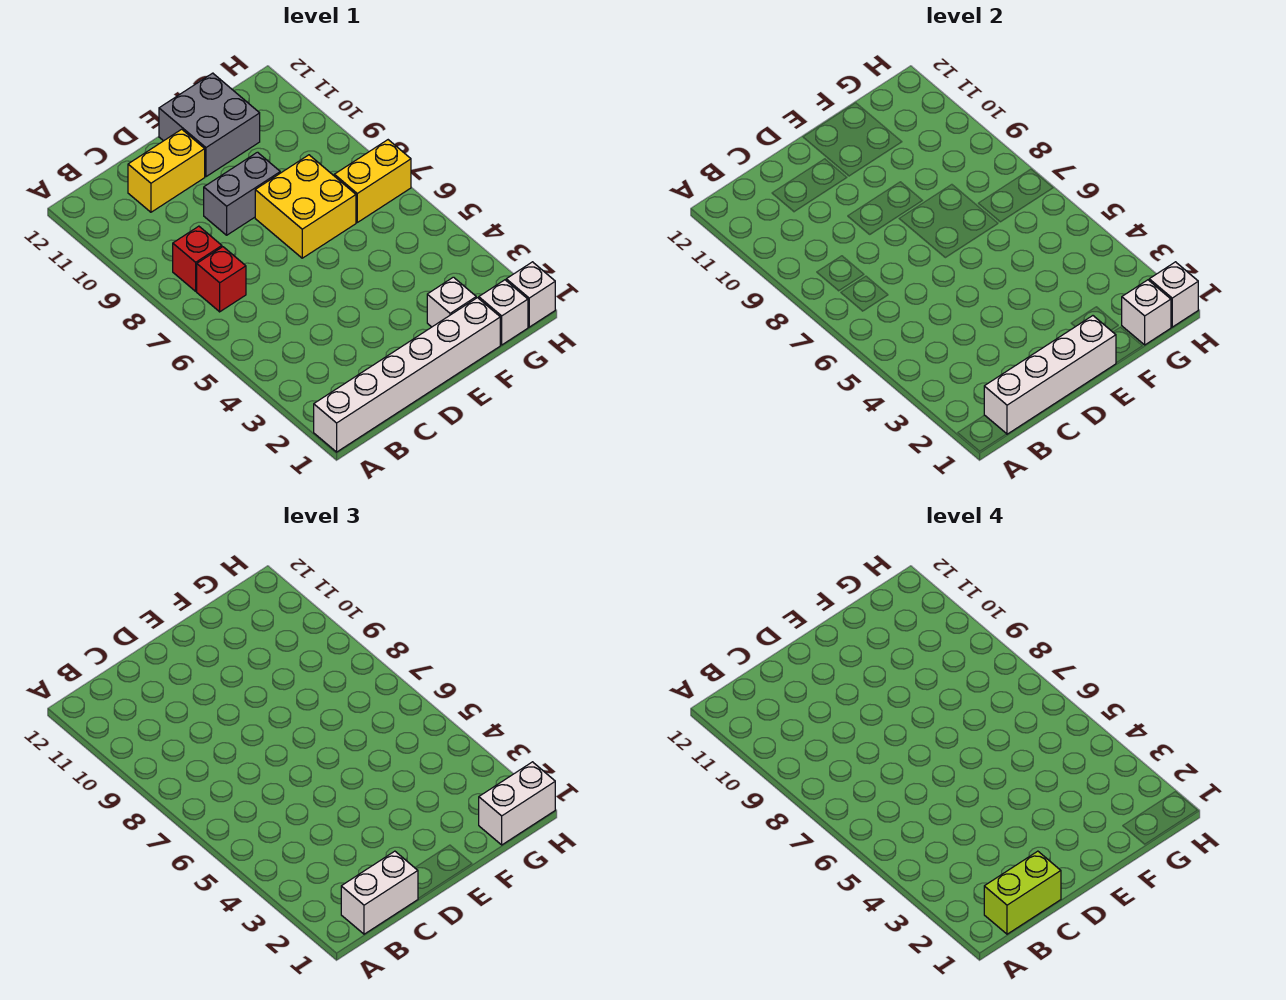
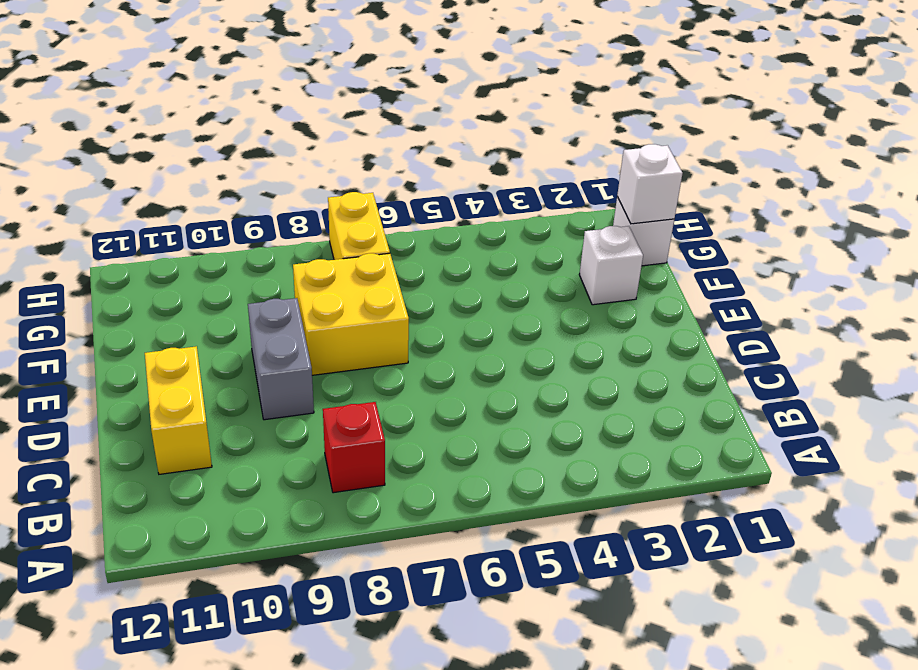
none -> white 1x6 brick [314,298,500,452]
none -> red 1x1 brick [197,247,246,312]
none -> grey 2x2 brick [159,73,260,177]

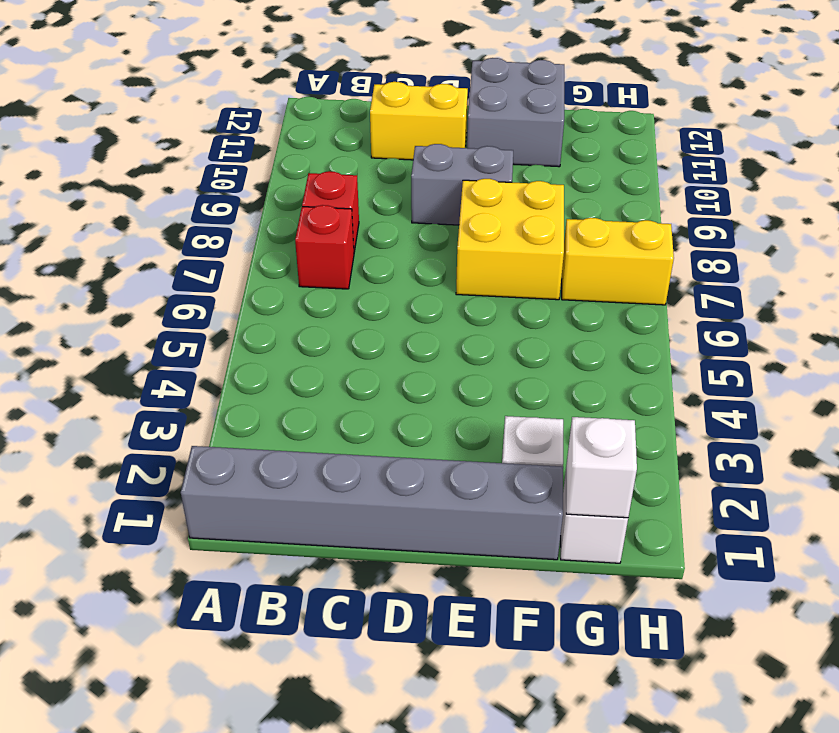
grey 1x6 brick [181,446,563,560] -> white 1x6 brick [314,298,500,452]
none -> white 1x1 brick [506,262,555,327]
none -> white 1x4 brick [984,316,1116,434]
none -> white 1x1 brick [1149,262,1198,327]

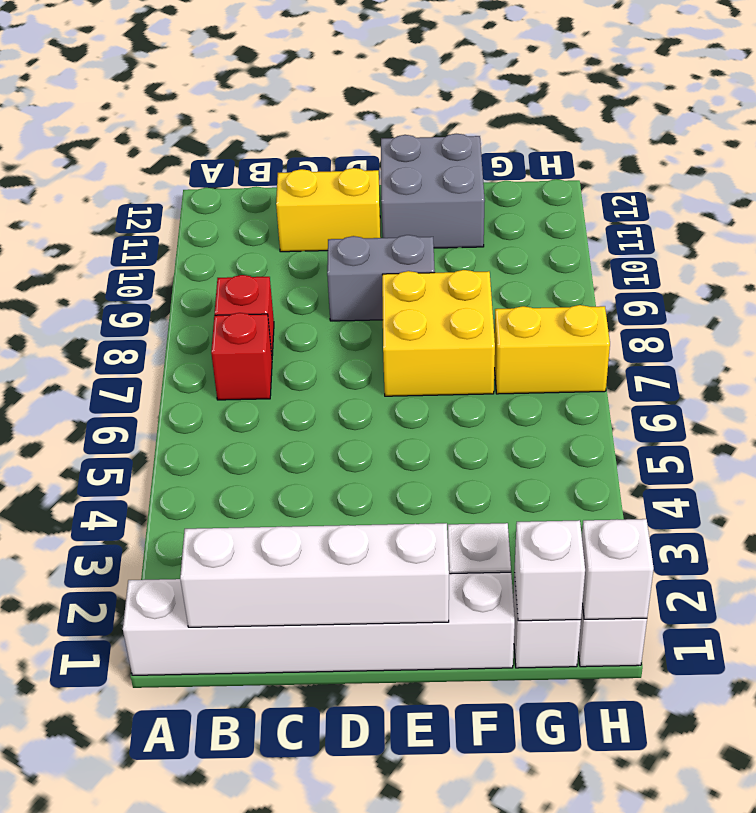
none -> white 1x2 brick [341,851,418,934]
none -> white 1x2 brick [479,762,555,845]
none -> lime 1x2 brick [984,851,1061,934]

